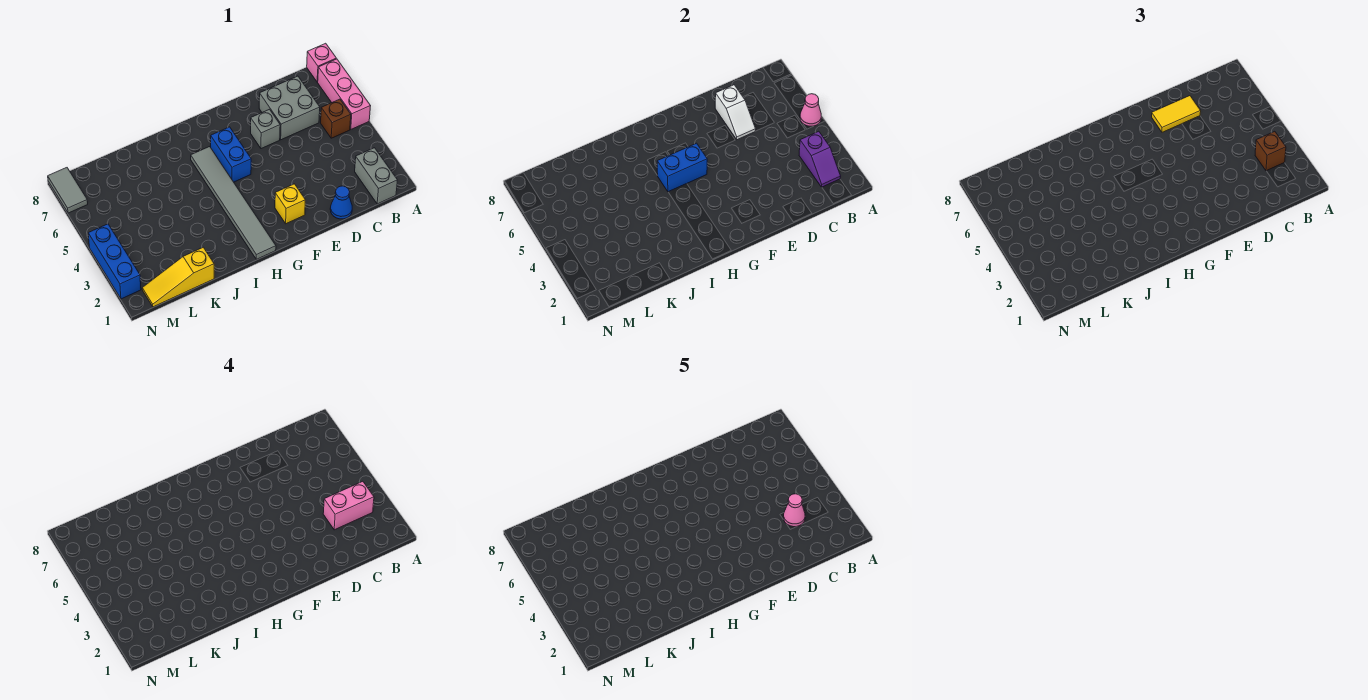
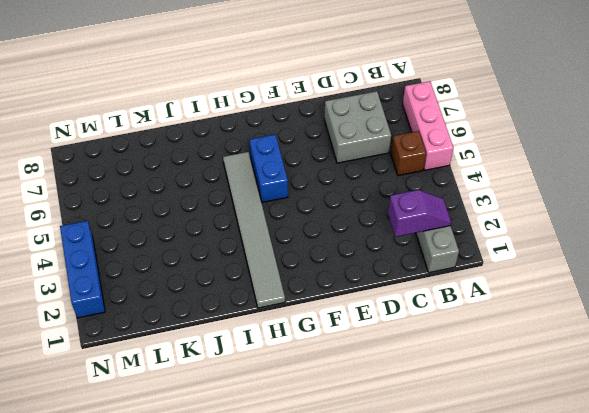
purple 1x2 slope [388,190,451,237] -> purple 1x2 slope turned to [799,131,841,187]
none -> pink 1x1 brick [307,43,336,82]
none -> blue 1x1 cone [330,186,352,219]
none -> grey 1x1 brick [251,109,280,149]

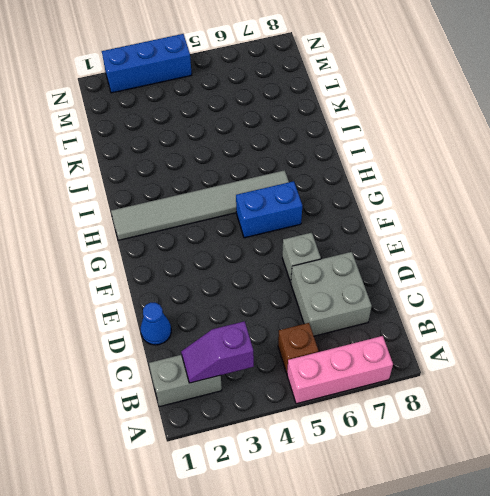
none -> pink 1x1 brick [307,43,336,82]
none -> yellow 1x1 brick [275,184,305,224]
none -> yellow 1x3 slope [142,247,214,307]

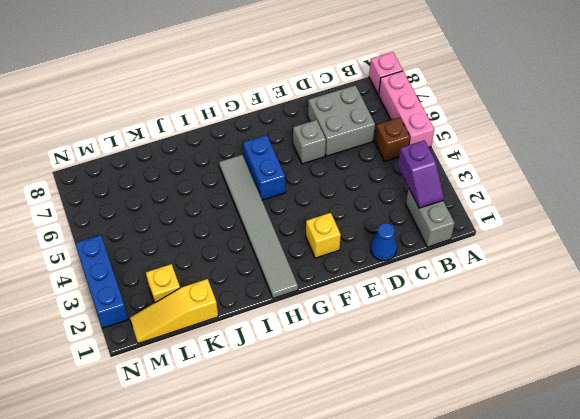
yellow 1x1 brick [146,264,180,303] -> none
none -> grey 1x2 tile [48,168,88,213]
none -> pink 1x1 cone [800,94,822,126]
none -> white 1x2 slope [715,85,756,140]

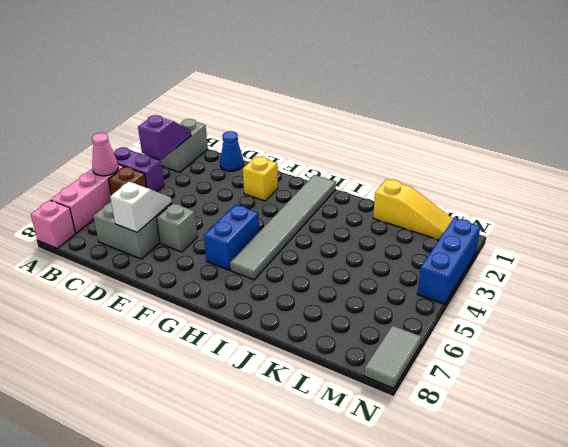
purple 1x2 brick [114,147,164,192] -> none
none -> blue 1x2 brick [657,143,707,192]
none -> brown 1x1 brick [1255,131,1286,171]
none -> yellow 1x2 tile [1152,96,1201,132]

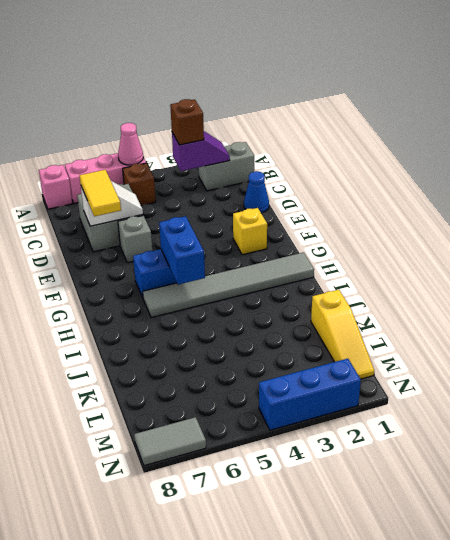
none -> pink 1x2 brick [323,481,374,530]
none -> pink 1x1 cone [783,494,805,527]

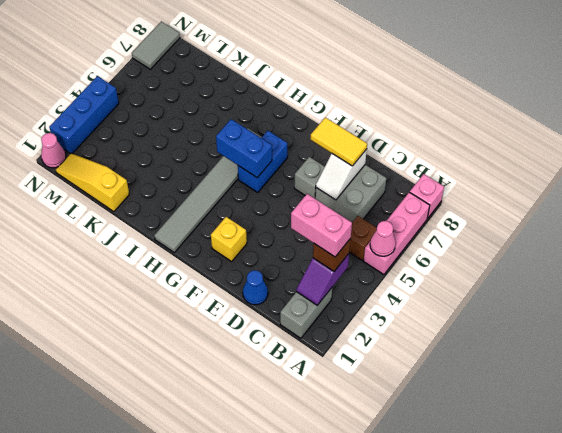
pink 1x1 cone [41,133,66,168] -> pink 1x1 cone moved to [783,494,805,527]

